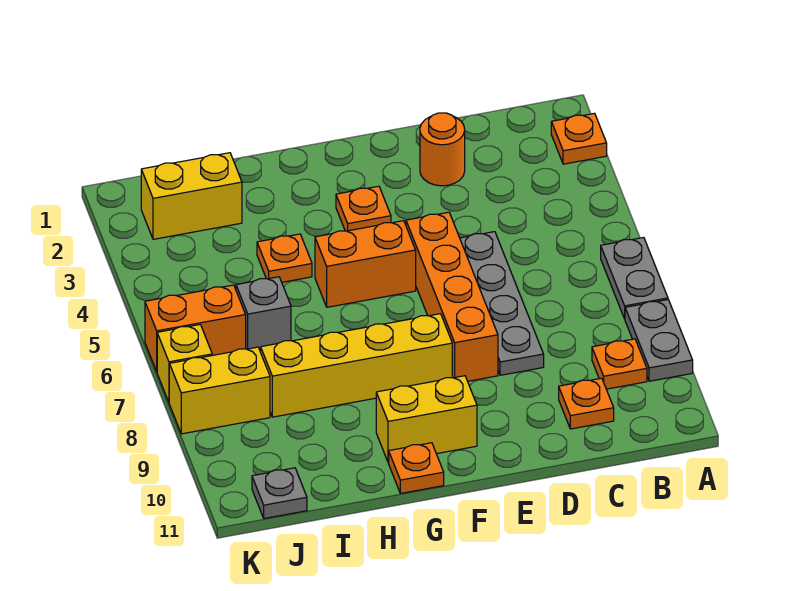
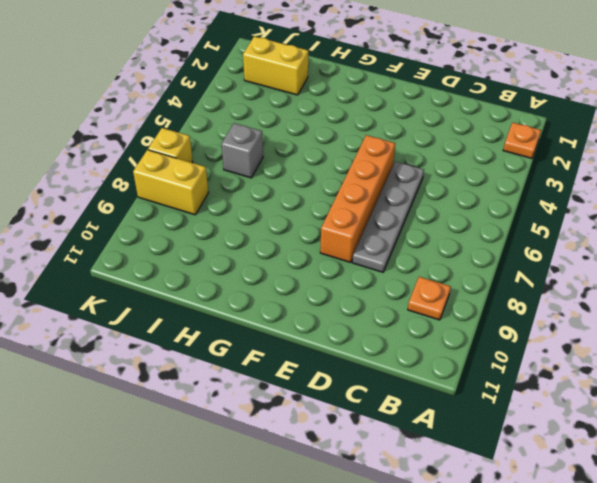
none -> grey 1x2 plate [601,238,668,319]
none -> grey 1x2 plate [625,300,693,381]
none -> orange 1x1 plate [559,378,614,429]

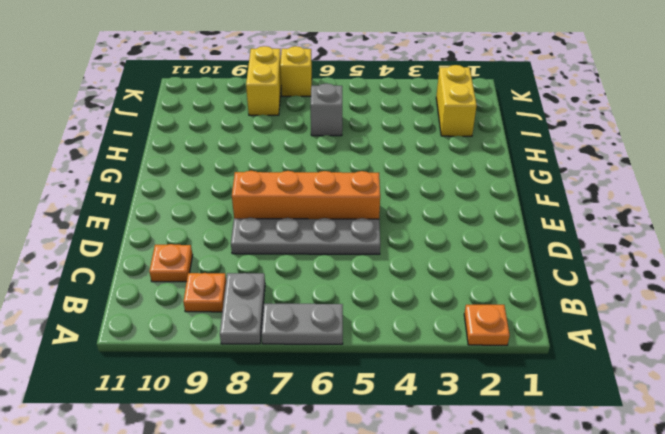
grey 1x2 plate [220,273,265,344] -> grey 1x2 plate turned to [625,300,693,381]
none -> orange 1x1 round brick [420,113,465,186]
none -> orange 1x1 plate [336,186,391,231]
none -> orange 1x2 brick [315,221,416,307]

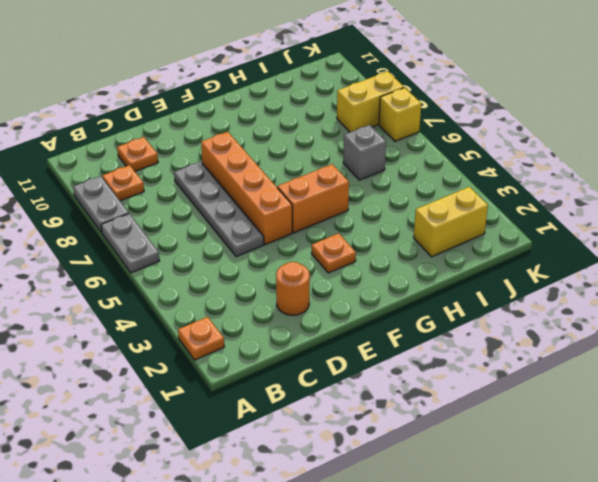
none -> yellow 1x4 brick [261,314,452,417]
none -> yellow 1x2 brick [376,376,477,462]
none -> orange 1x1 plate [389,443,444,493]

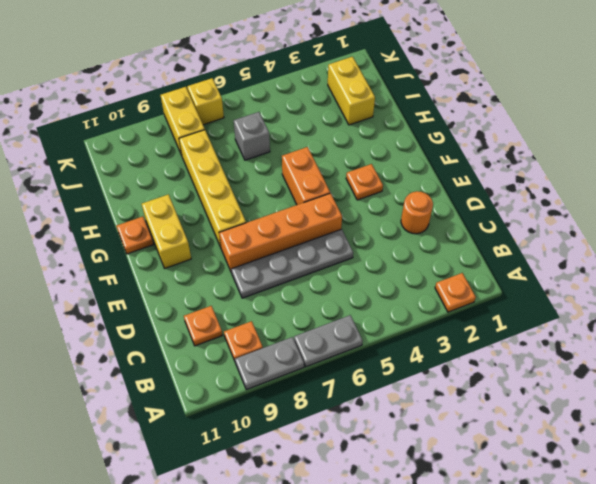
none -> orange 1x1 plate [257,234,312,282]
none -> orange 1x2 brick [145,285,246,371]
none -> grey 1x1 plate [252,468,307,519]

